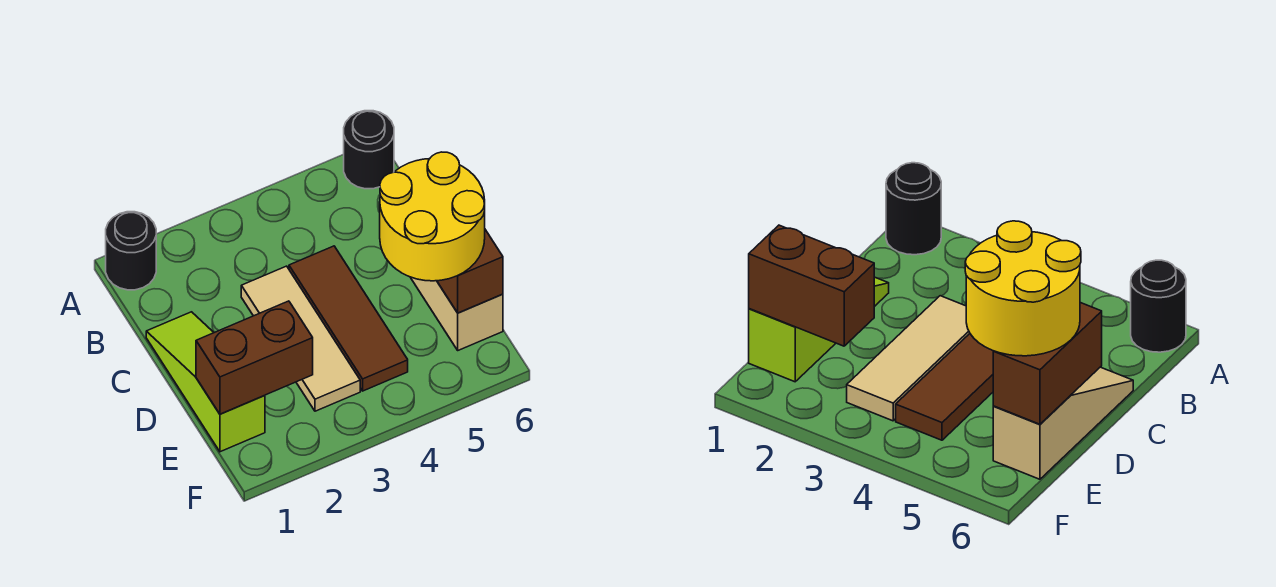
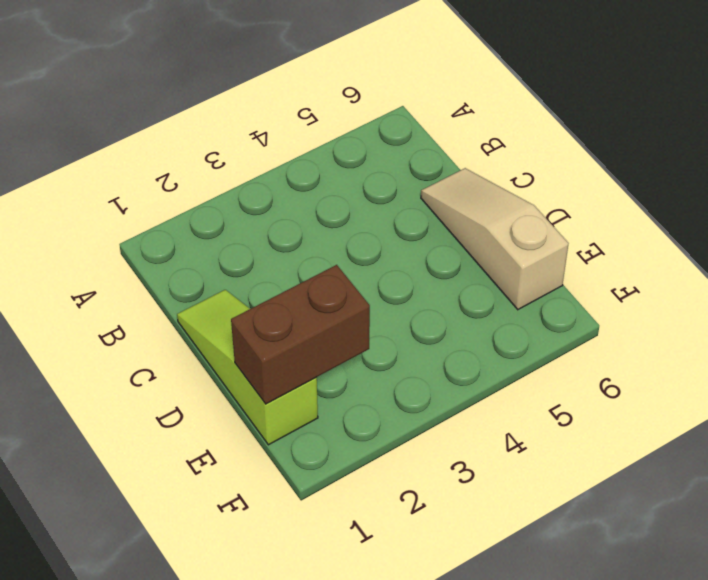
none -> black 1x1 round brick [106,212,156,290]
none -> black 1x1 round brick [344,111,394,189]

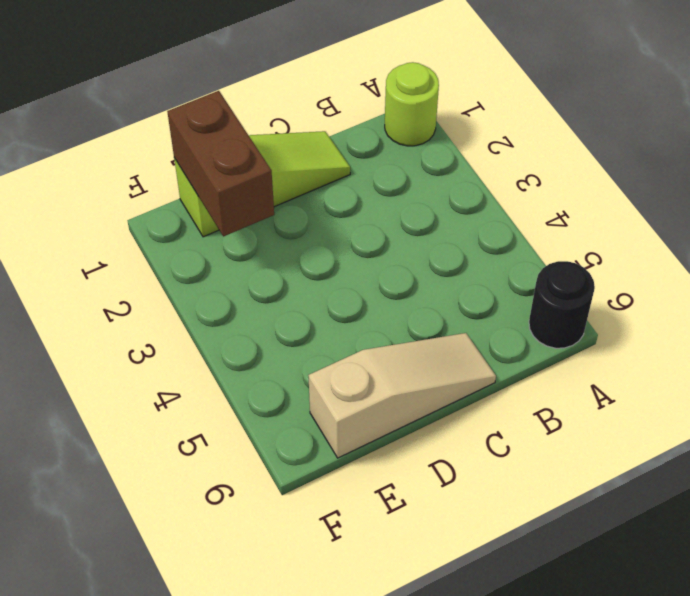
lime 1x1 round brick [385,62,439,146] -> black 1x1 round brick [106,212,156,290]
none -> tan 1x3 tile [241,266,360,411]
none -> brown 1x3 tile [289,246,408,391]

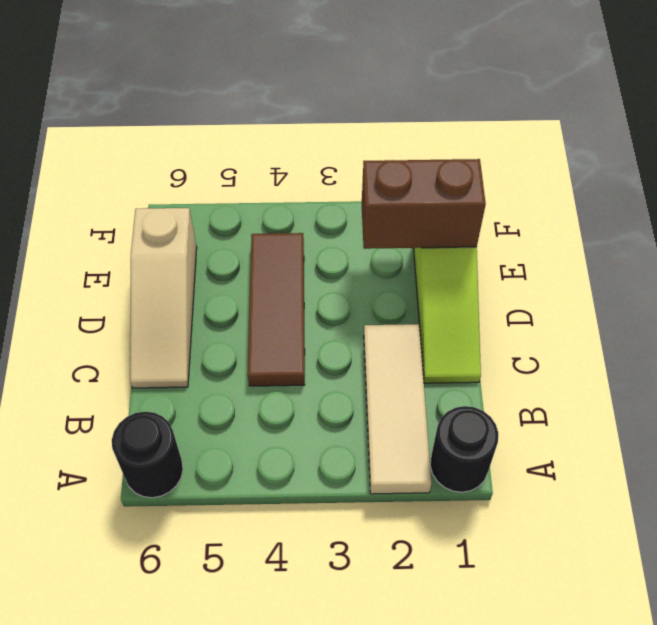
tan 1x3 tile [364,324,431,494] -> tan 1x3 tile moved to [241,266,360,411]
none -> brown 1x2 brick [437,230,503,313]
none -> yellow 2x2 round brick [380,152,485,281]

